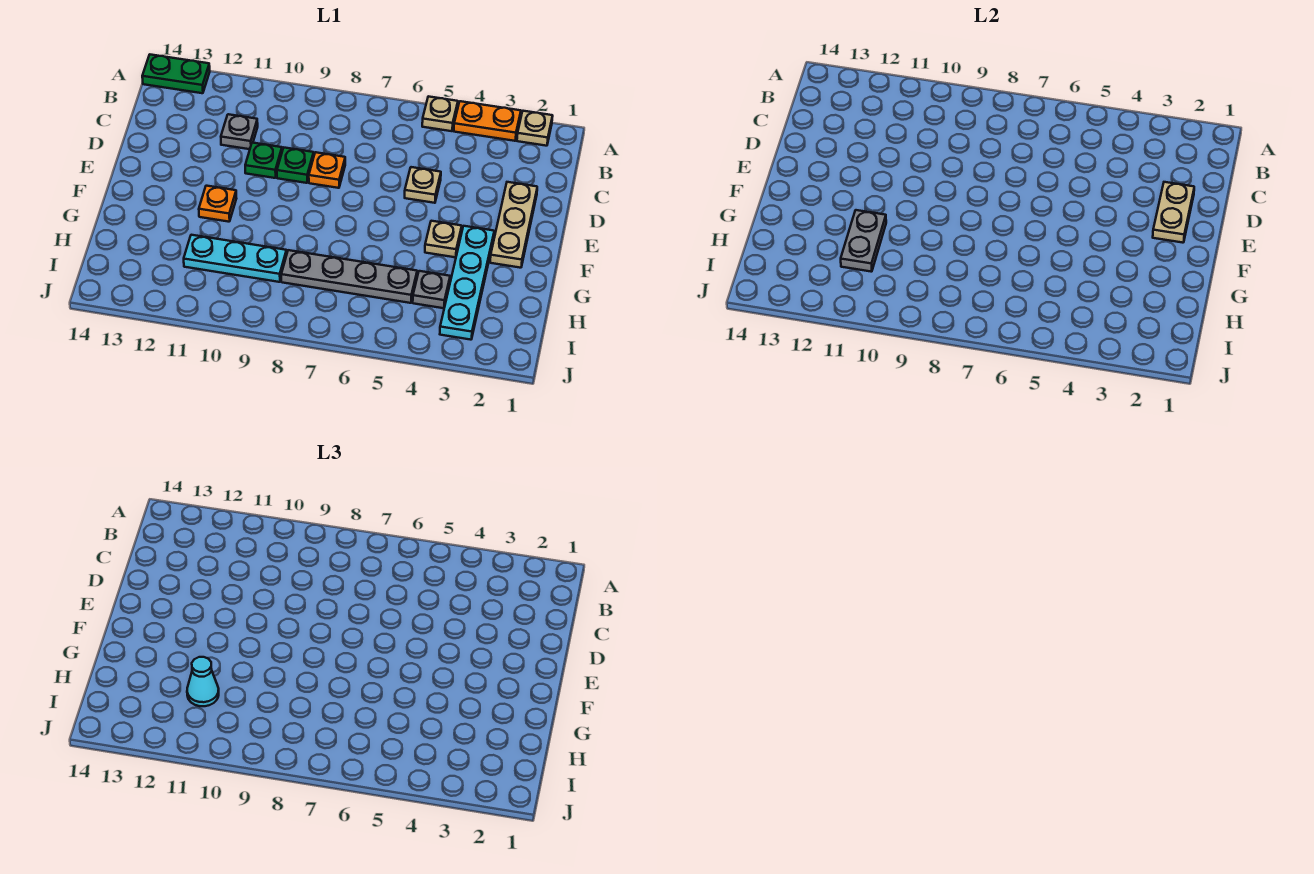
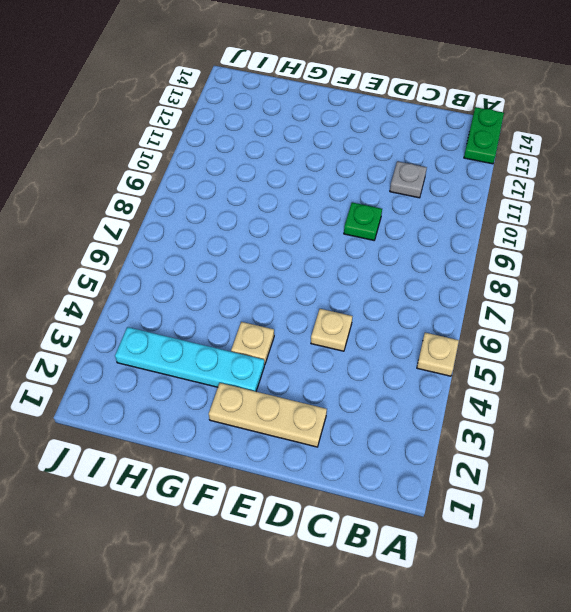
none -> tan 1x1 plate [517,111,553,146]
none -> orange 1x2 plate [454,101,521,141]
none -> orange 1x1 plate [309,152,345,188]

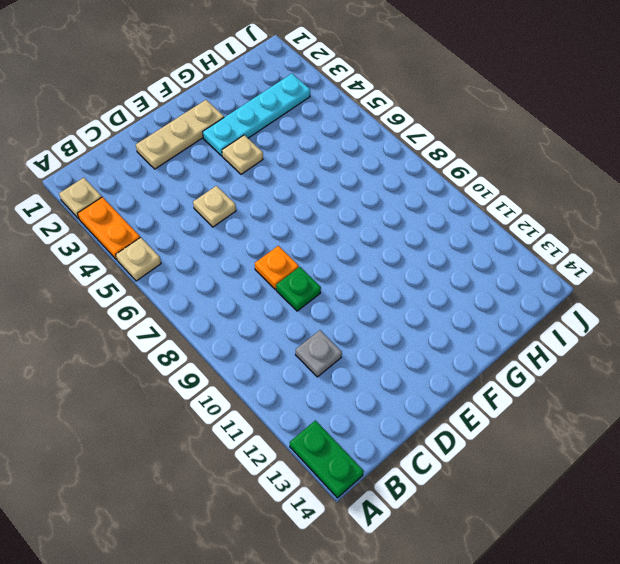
none -> green 1x1 plate [245,143,282,178]
none -> orange 1x1 plate [199,186,236,222]
none -> grey 1x1 plate [413,271,450,308]

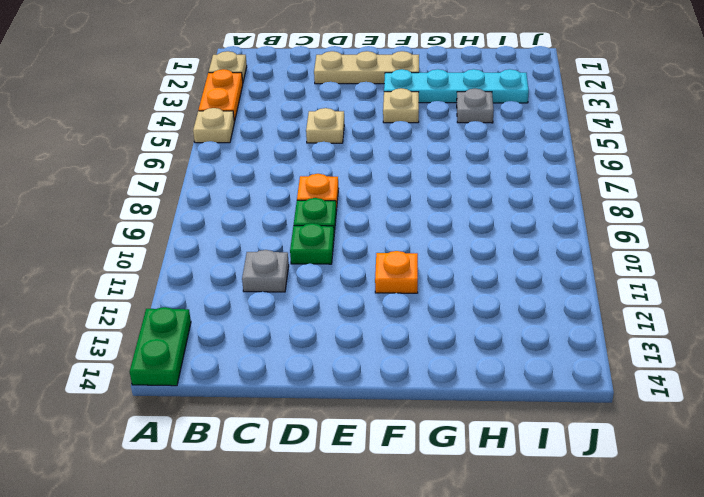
none -> grey 1x4 plate [281,250,417,303]
none -> cyan 1x3 plate [184,235,287,282]
none -> tan 1x2 plate [1153,182,1194,243]

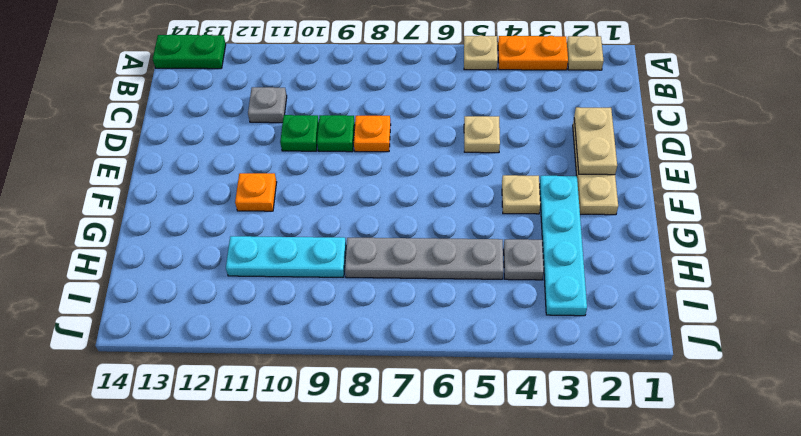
none -> grey 1x2 plate [841,210,886,272]
none -> cyan 1x1 cone [187,657,219,706]

